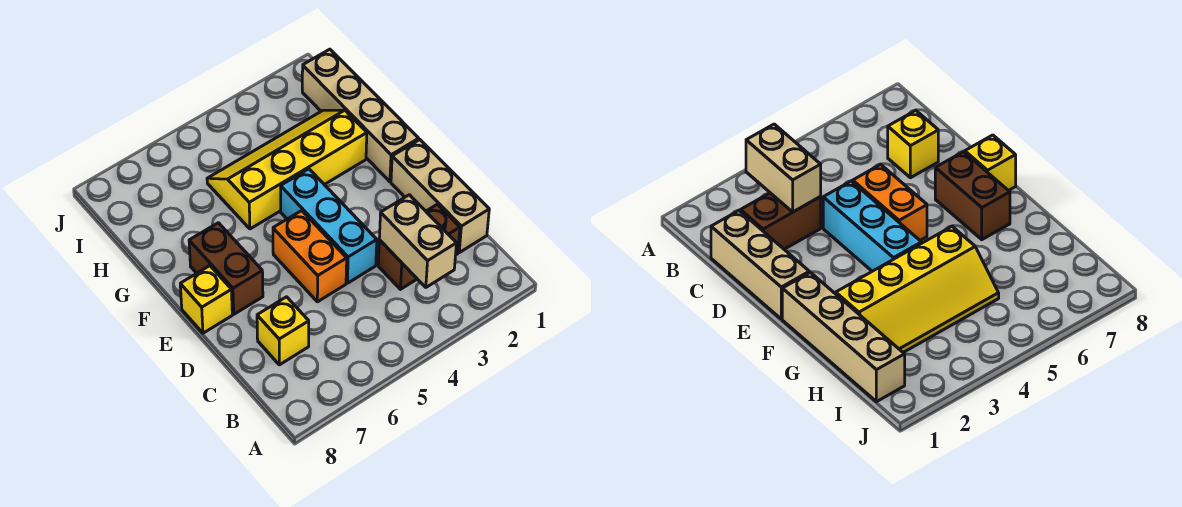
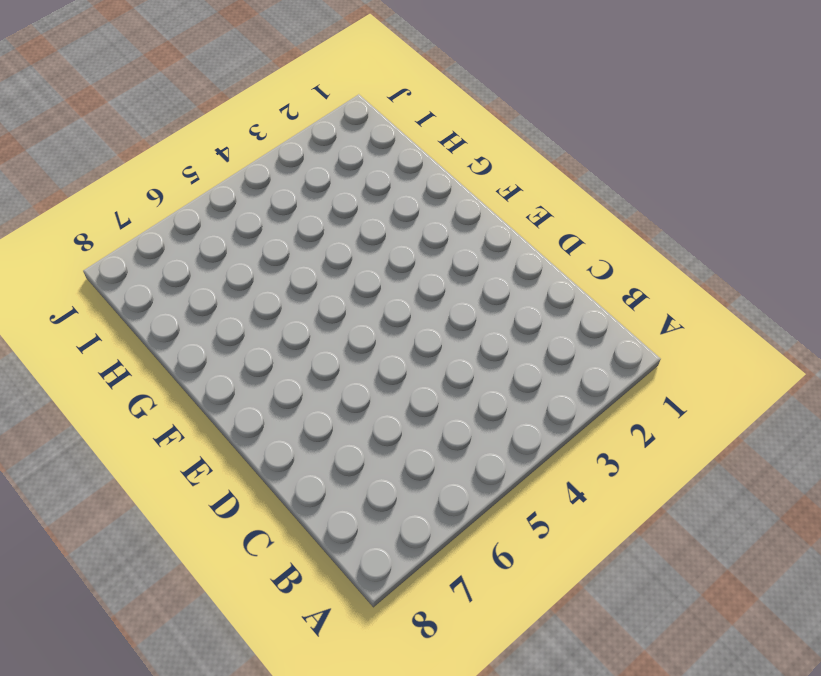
none -> tan 1x3 brick [391,140,489,253]
none -> brown 1x2 brick [378,204,460,289]

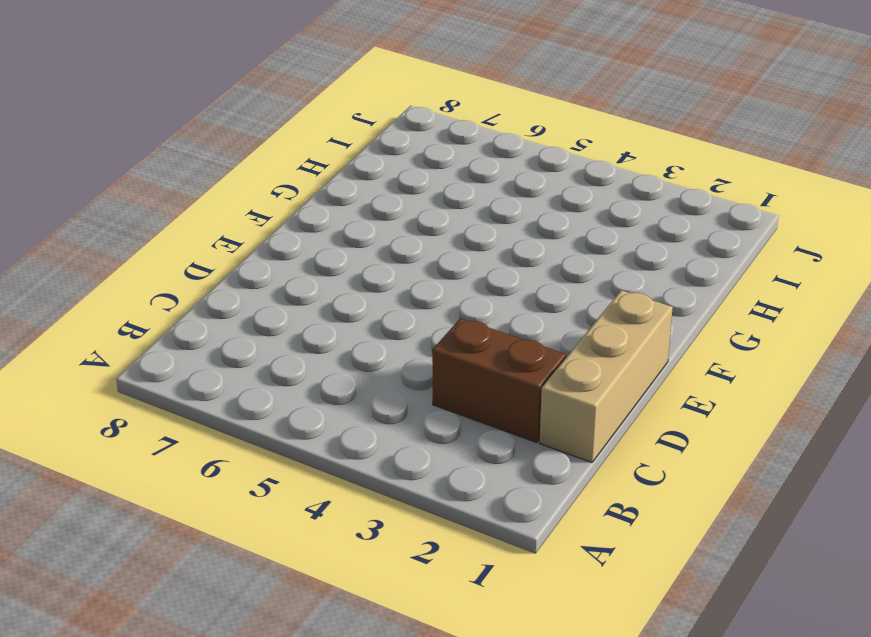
none -> yellow 1x1 brick [257,297,309,365]
none -> cyan 1x3 brick [281,169,377,283]

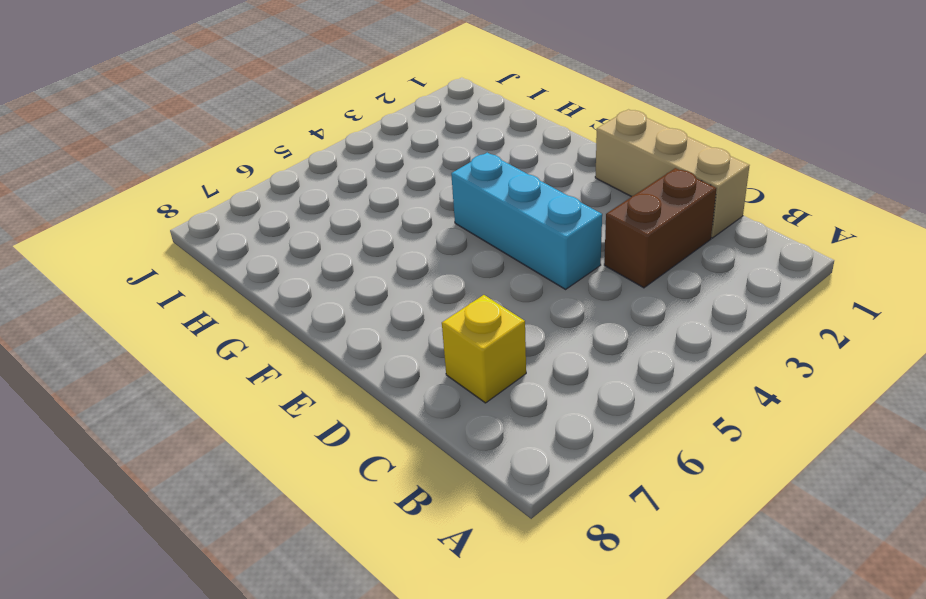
none -> orange 1x2 brick [273,211,347,302]
none -> brown 1x2 brick [189,223,263,314]

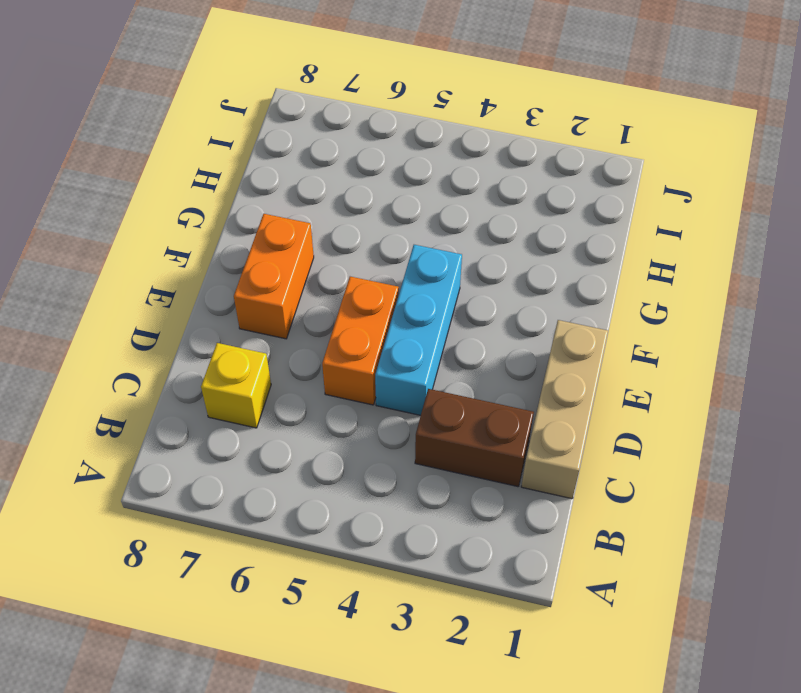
orange 1x2 brick [234,214,314,339] -> brown 1x2 brick [189,223,263,314]
none -> yellow 1x1 brick [180,266,232,333]
none -> tan 1x4 brick [302,49,419,182]

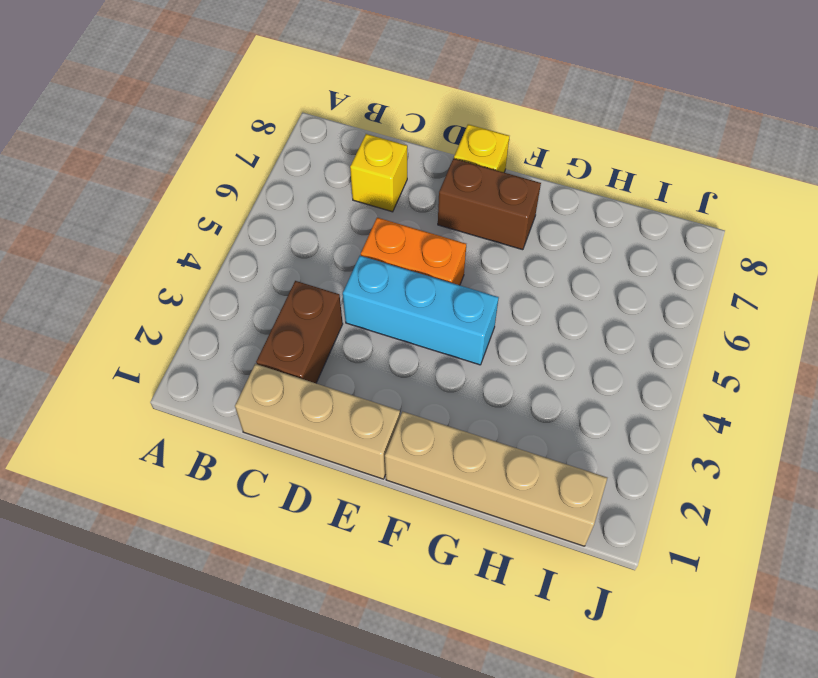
none -> yellow 2x4 slope [207,110,367,229]
none -> tan 1x2 brick [379,195,456,287]

